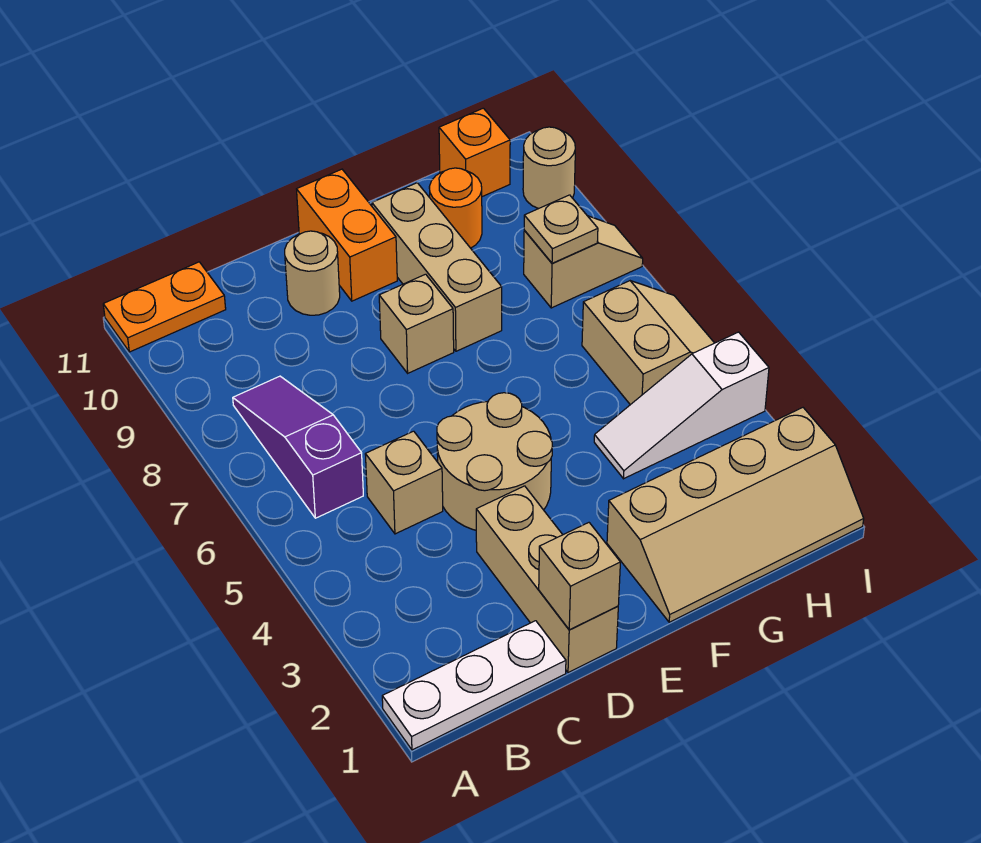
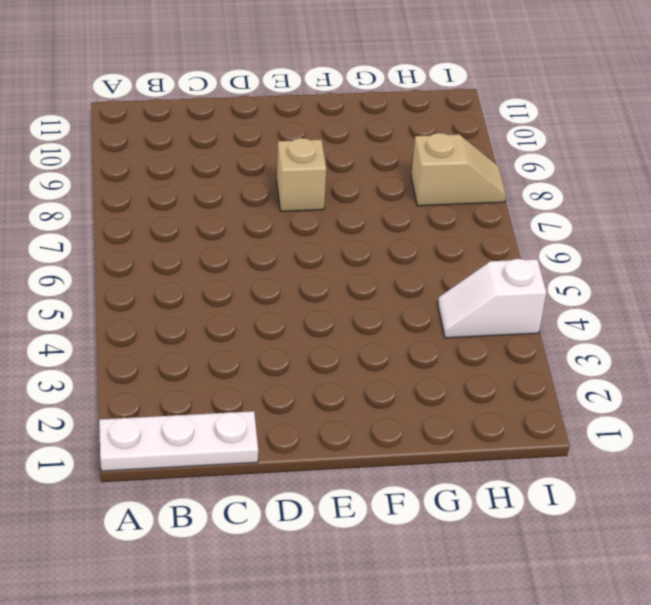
white 1x2 slope [438,259,546,338] -> white 1x3 slope [594,332,769,479]
none -> orange 1x2 plate [103,262,226,352]
none -> purple 1x3 slope [233,376,363,518]
none -> tan 1x1 brick [365,431,443,534]

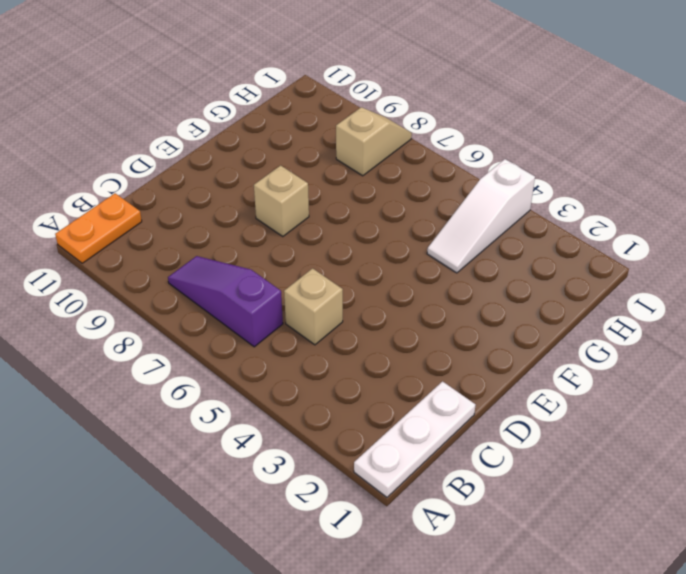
none -> tan 1x3 brick [476,486,618,673]
none -> tan 2x2 round brick [437,393,552,530]
none -> tan 1x1 round brick [285,231,340,315]

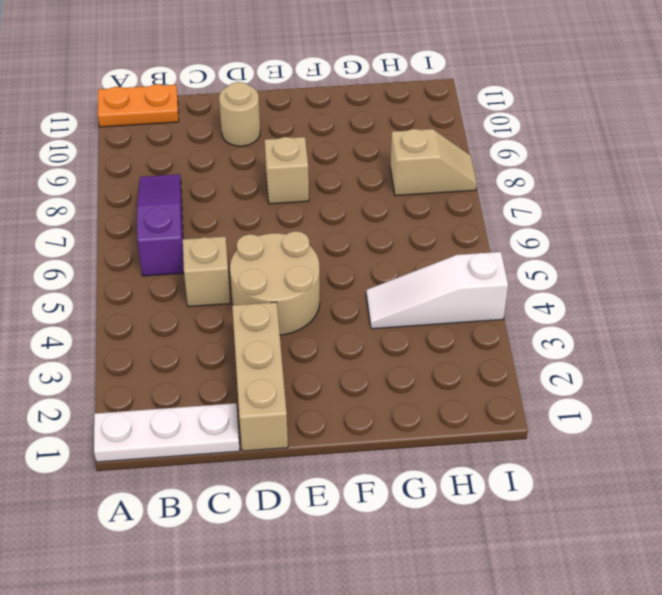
none -> orange 1x2 brick [297,169,397,301]
none -> tan 2x4 slope [607,408,864,622]
none -> tan 1x3 brick [372,183,502,351]

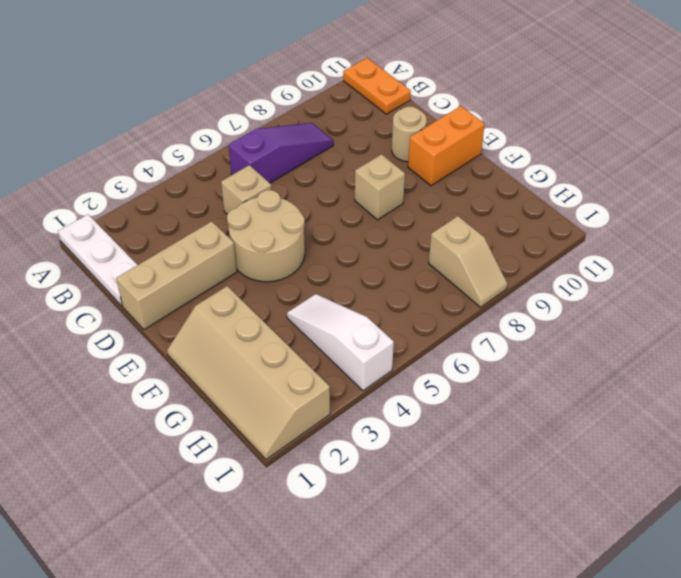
none -> tan 1x3 brick [372,183,502,351]
none -> orange 1x1 round brick [429,168,482,248]
none -> tan 2x2 slope [582,281,714,405]

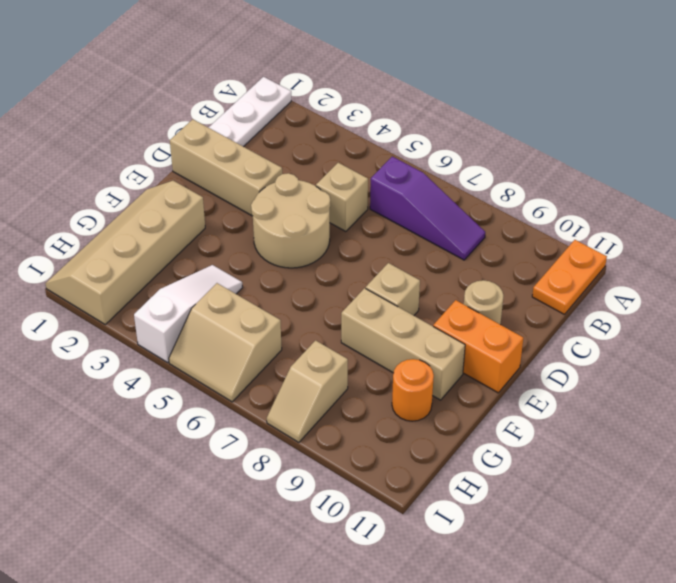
none -> orange 1x1 brick [439,108,510,197]
none -> tan 1x1 round brick [523,127,575,209]
none -> tan 1x1 brick [539,523,620,630]

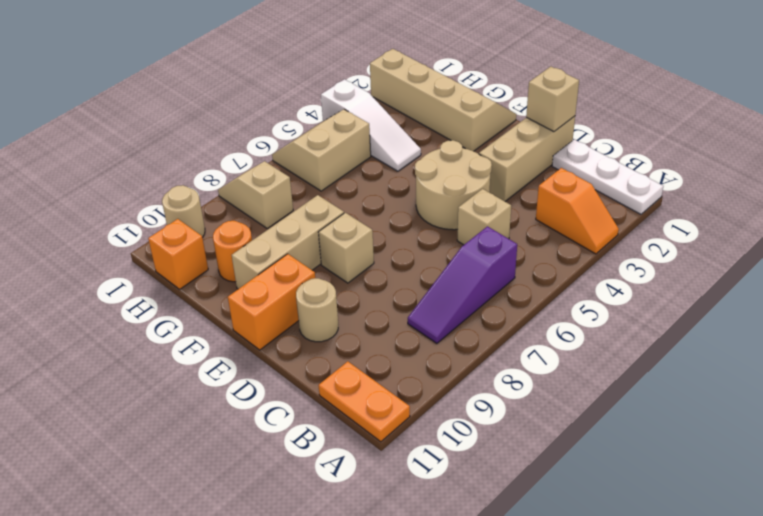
orange 1x2 slope [536,168,619,254] -> none
none -> tan 1x1 plate [524,195,598,264]

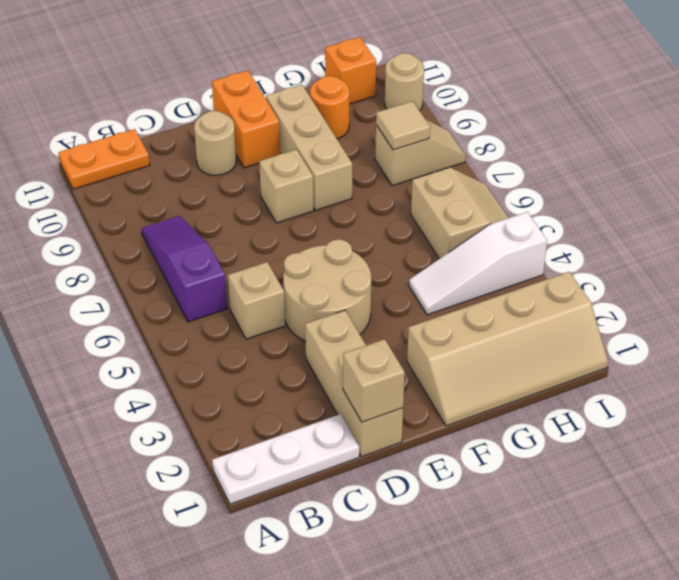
tan 1x1 tile [376,101,430,150] -> tan 1x1 plate [524,195,598,264]

